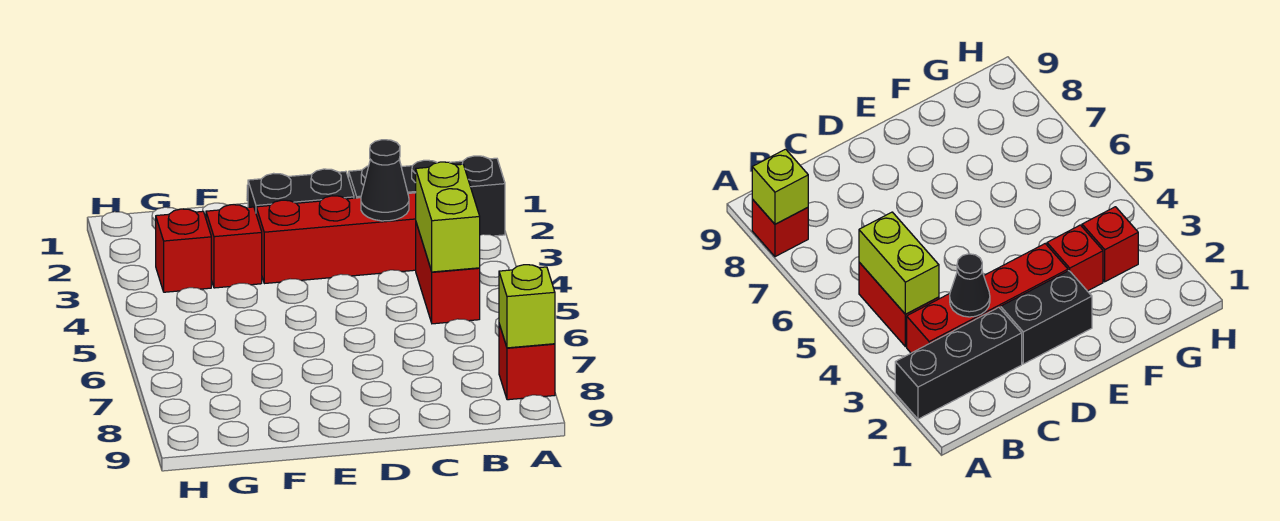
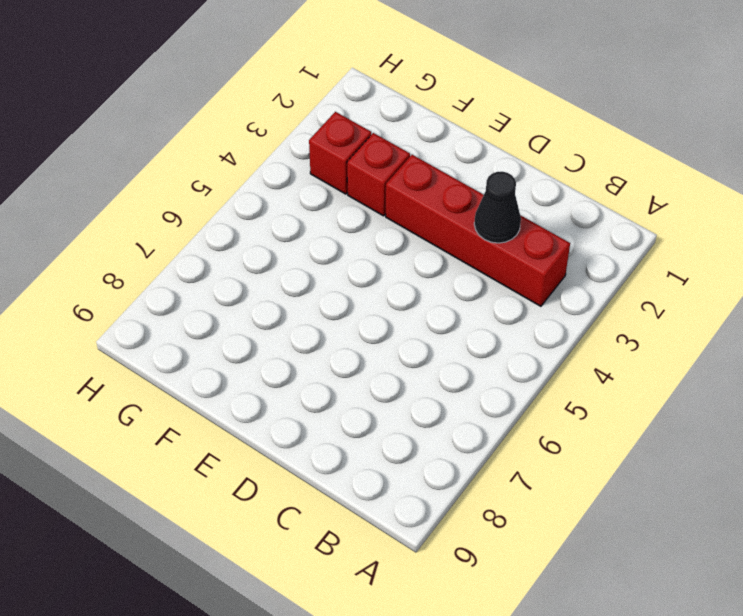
none -> black 1x3 brick [349,156,505,236]
none -> red 1x1 brick [499,324,555,400]

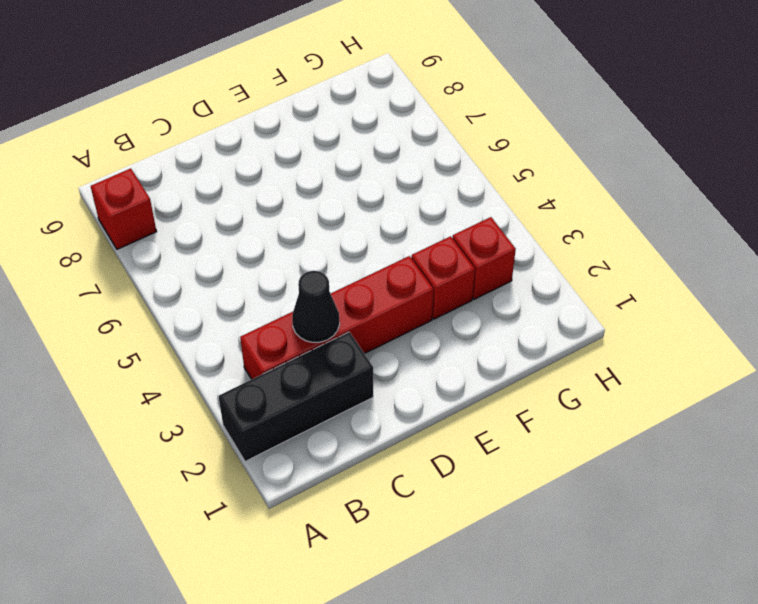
none -> red 1x2 brick [416,223,480,324]
none -> black 1x2 brick [248,169,354,212]

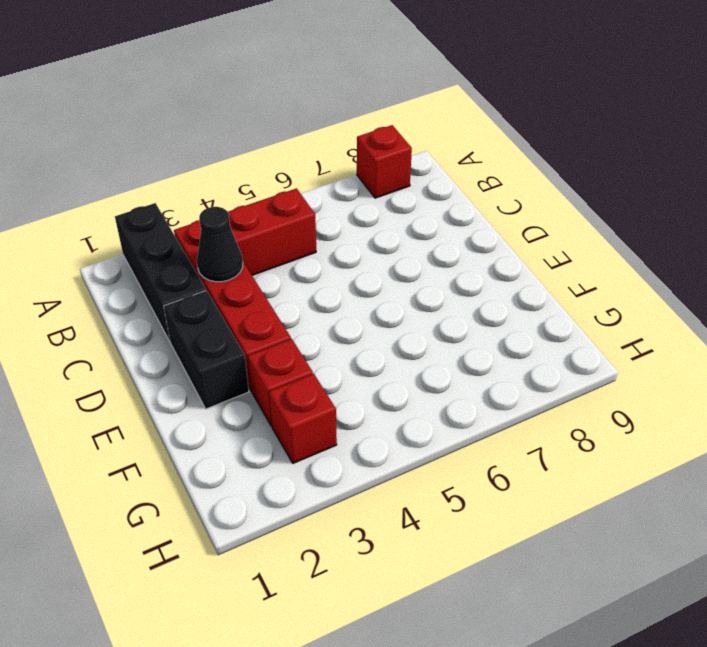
none -> lime 1x1 brick [499,265,555,348]
none -> lime 1x2 brick [416,162,480,272]

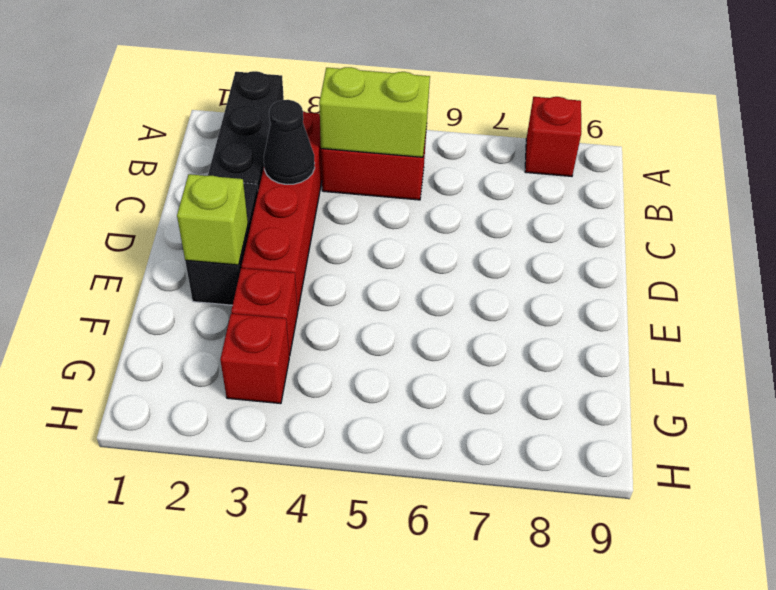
lime 1x1 brick [177,174,248,265] -> lime 1x1 brick moved to [499,265,555,348]

